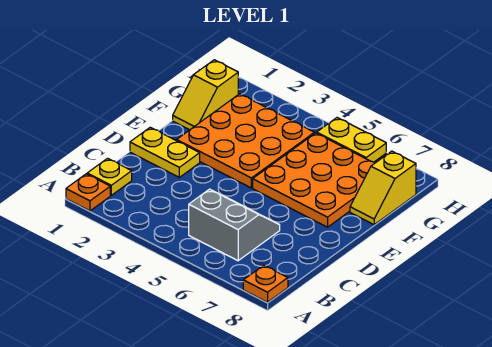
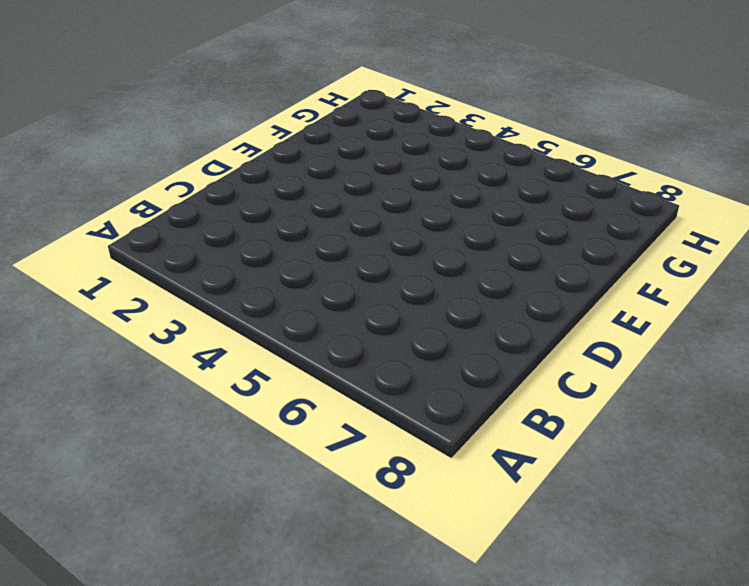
none -> orange 1x1 plate [66,174,110,211]
none -> orange 1x1 plate [243,265,288,302]

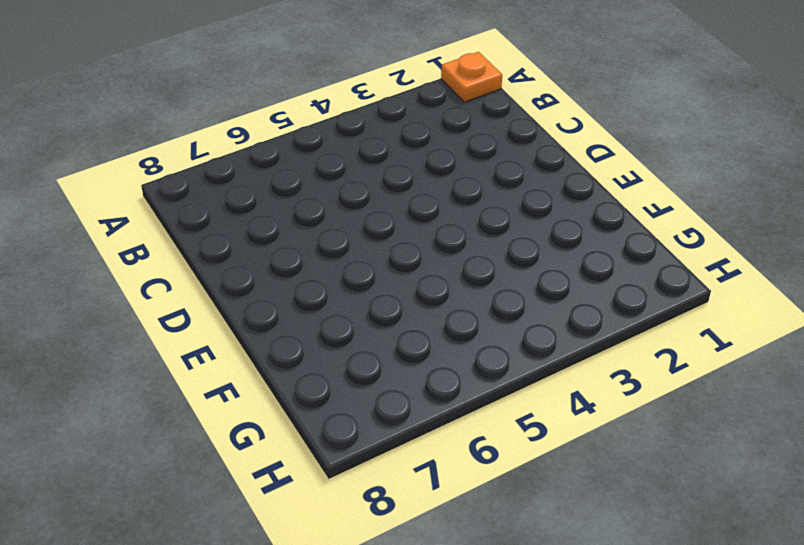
none -> orange 1x1 plate [243,265,288,302]
none -> yellow 1x1 plate [87,158,132,195]

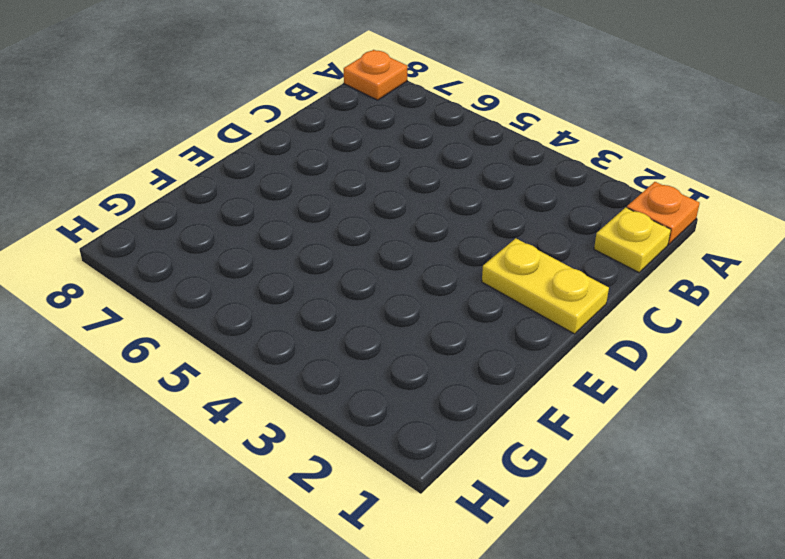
none -> grey 2x2 slope [189,189,280,261]
none -> orange 3x3 plate [177,94,314,188]

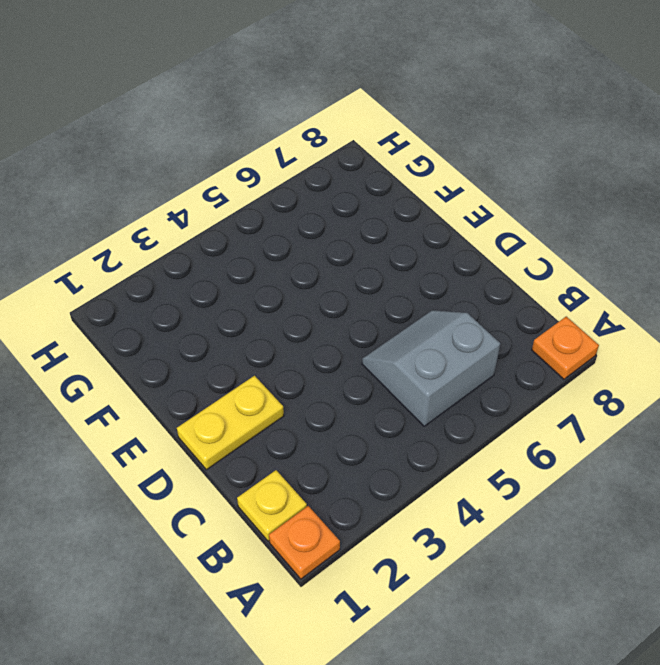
none -> orange 3x3 plate [177,94,314,188]
none -> orange 3x3 plate [253,133,375,227]

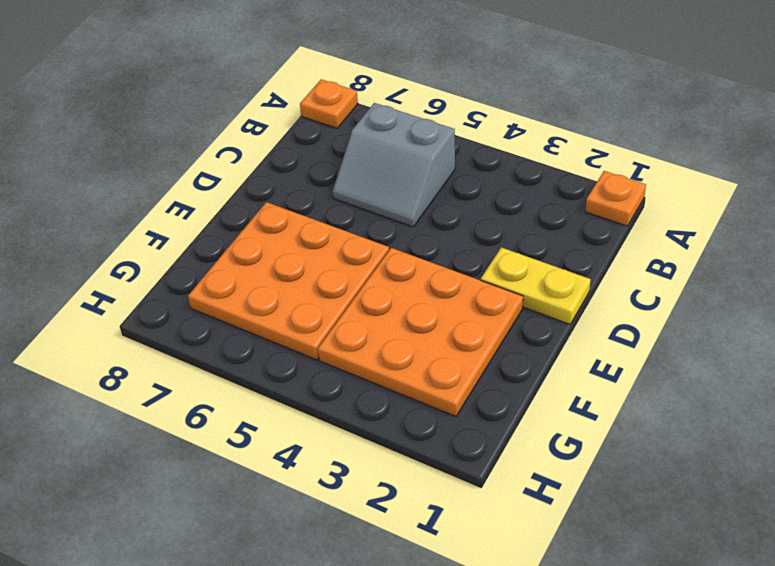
none -> yellow 1x1 plate [87,158,132,195]
none -> yellow 1x2 slope [173,60,238,130]

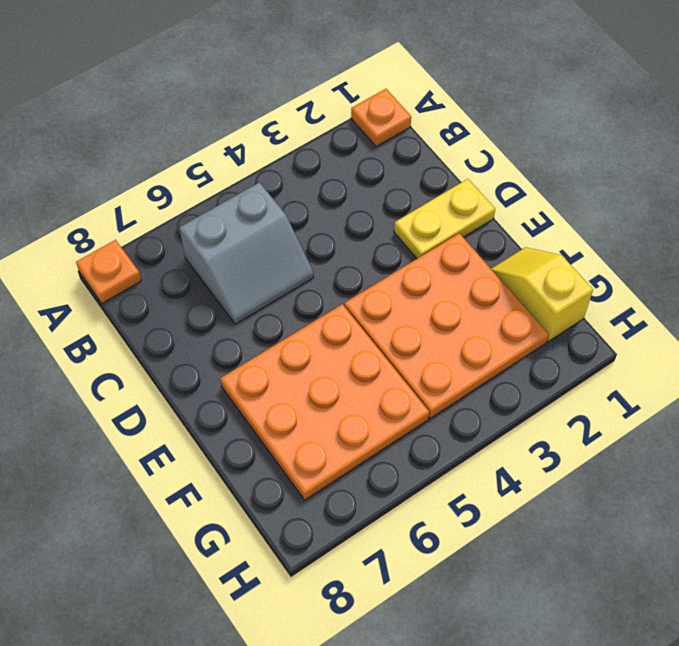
none -> yellow 1x1 plate [87,158,132,195]
none -> yellow 1x2 slope [350,151,416,225]

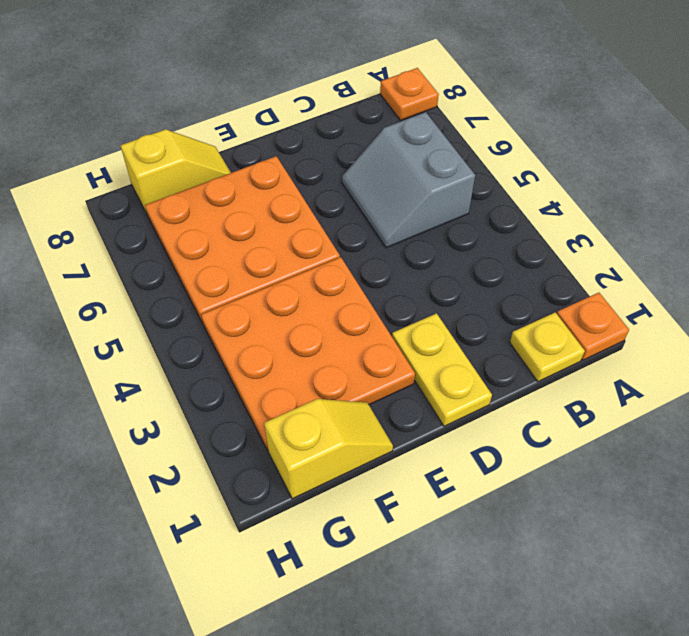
none -> yellow 1x2 plate [317,118,386,162]

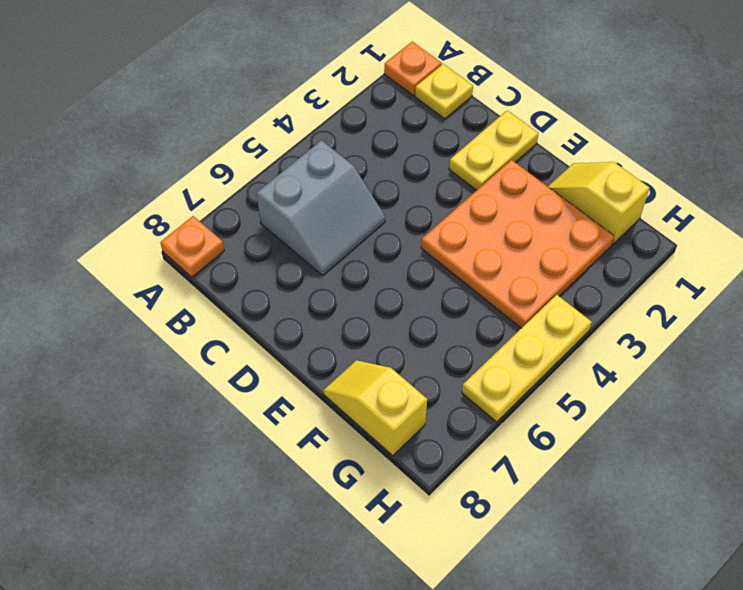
yellow 1x3 plate [462,295,592,422] -> yellow 1x2 plate [317,118,386,162]
none -> orange 3x3 plate [253,133,375,227]

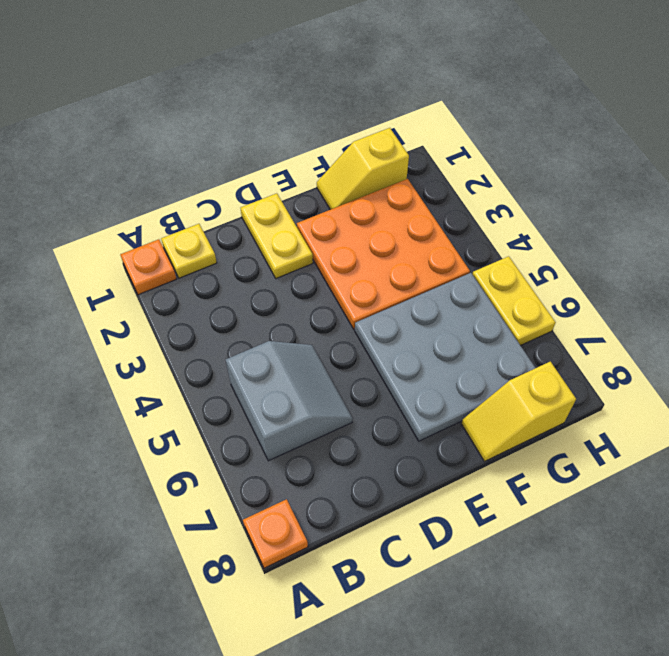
grey 3x3 plate [355,273,535,441] -> orange 3x3 plate [253,133,375,227]

